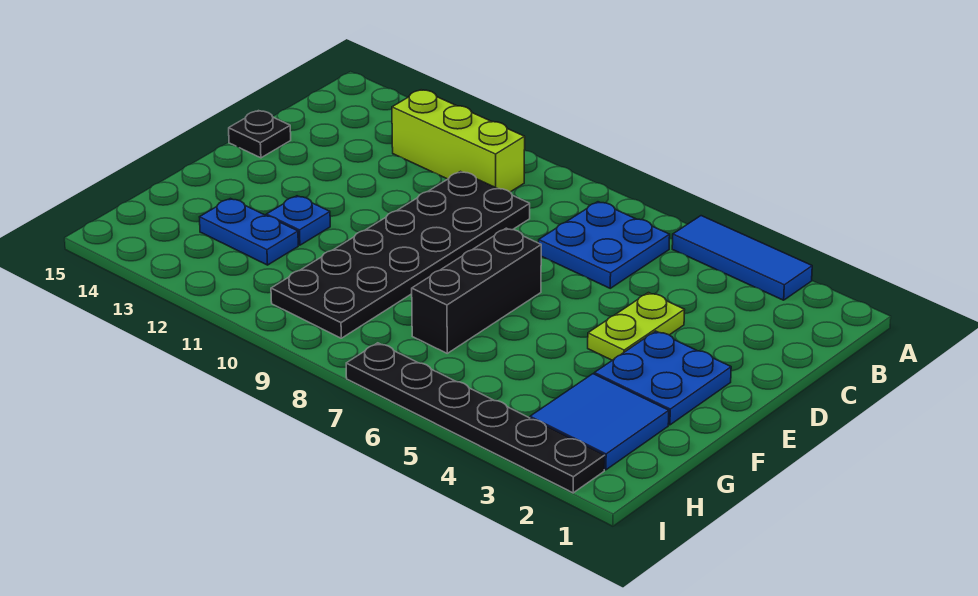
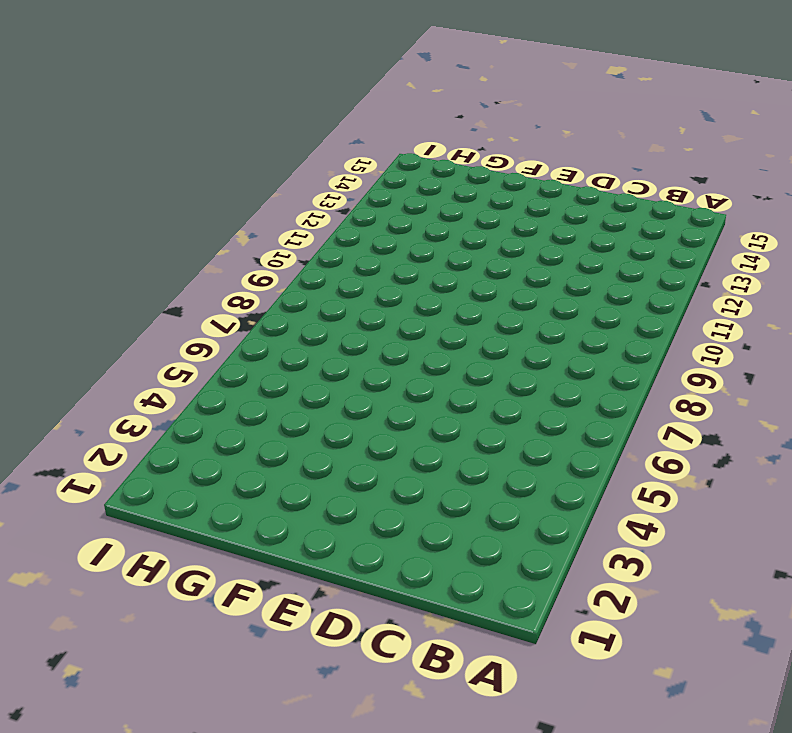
none -> blue 1x3 tile [672,216,812,300]
none -> blue 2x2 plate [539,202,670,288]
none -> lime 1x3 brick [392,90,525,192]

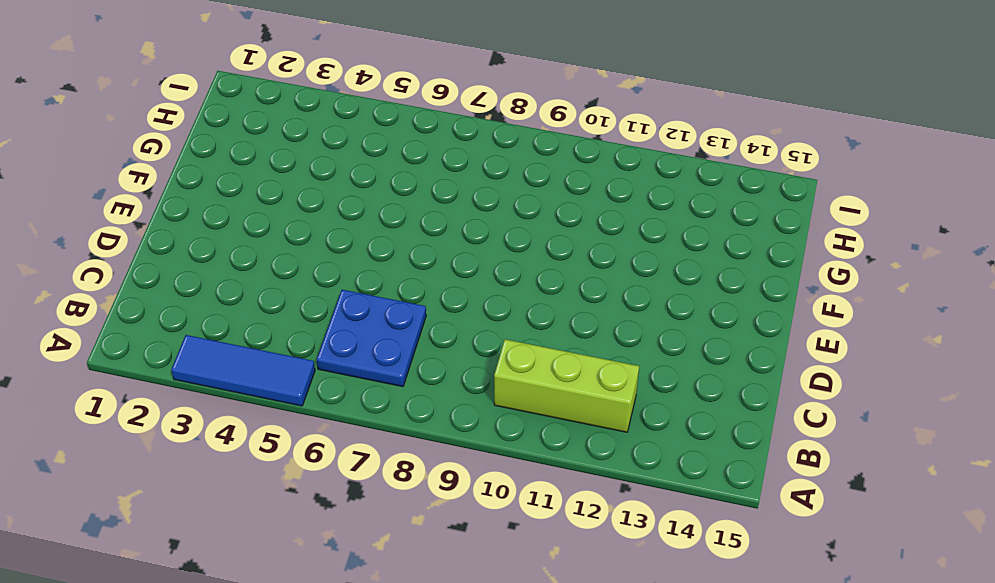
none -> black 2x6 plate [271,172,530,338]
none -> lime 1x2 plate [588,293,684,360]
none -> black 1x1 plate [229,111,291,158]

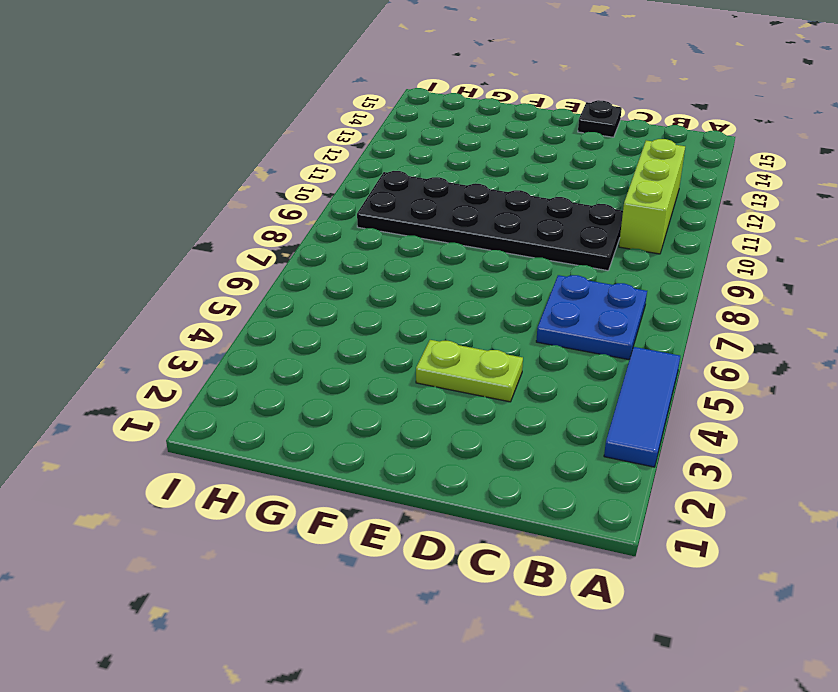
none -> blue 2x2 plate [594,331,731,425]
none -> black 1x3 brick [412,228,541,353]
none -> blue 1x1 plate [266,196,330,245]

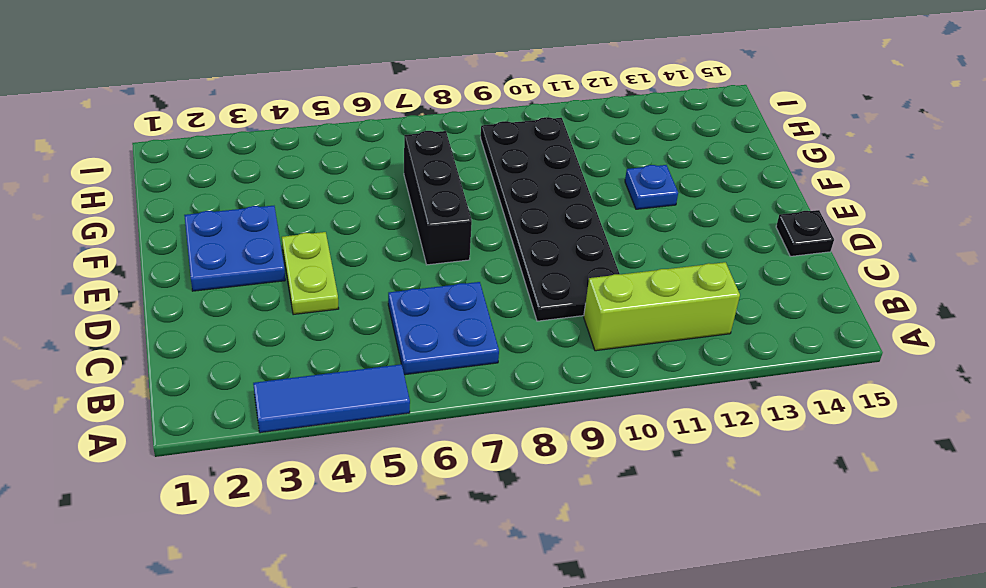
none -> blue 2x2 tile [530,374,669,470]
none -> blue 1x2 plate [200,199,298,265]
none -> black 1x6 plate [346,343,605,493]

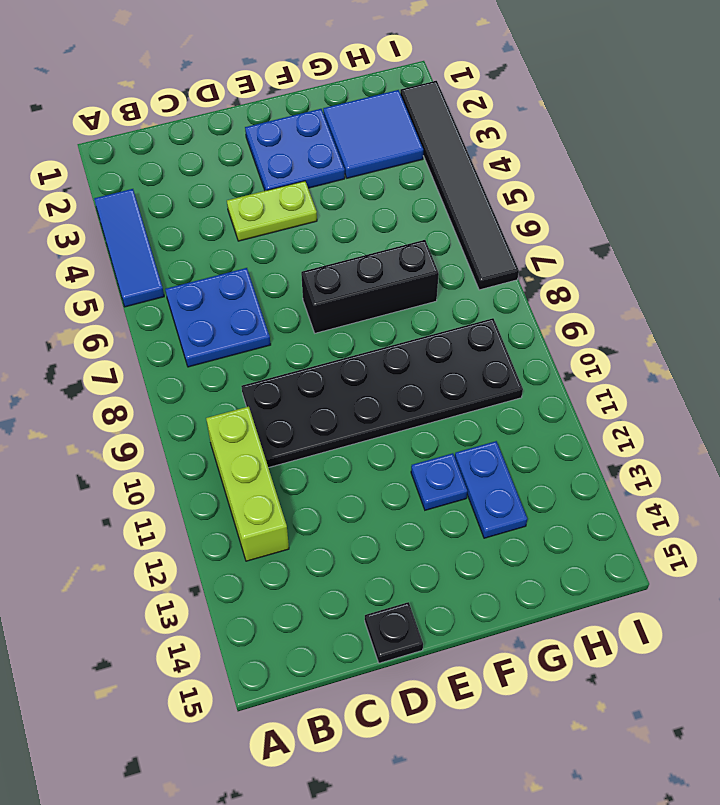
black 1x6 tile [400,81,519,290] -> black 1x6 plate [346,343,605,493]

